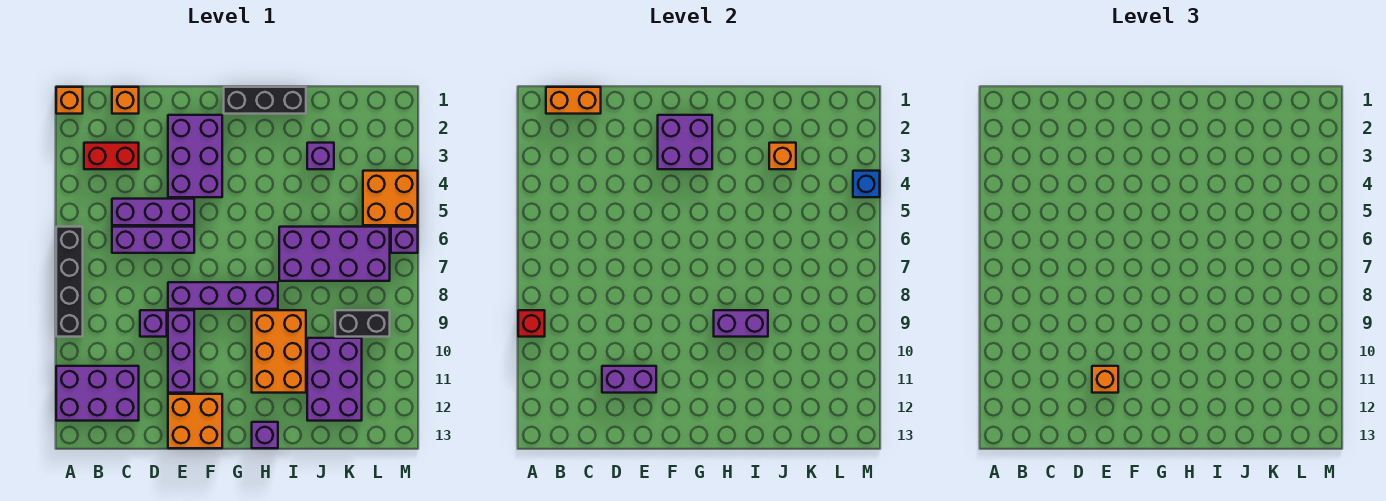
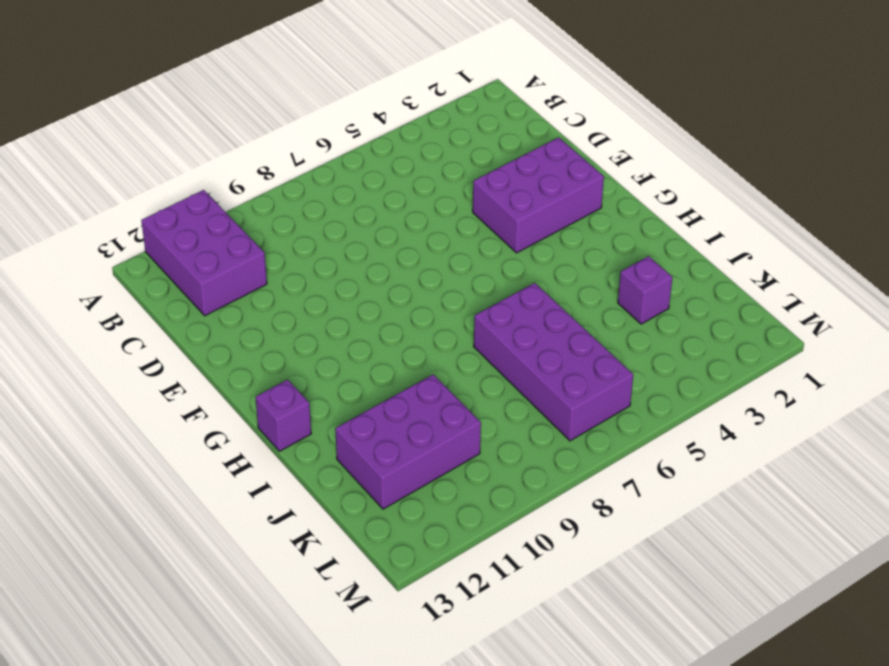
none -> orange 1x1 brick [56,87,83,114]
none -> black 1x4 brick [56,227,83,337]
none -> red 1x2 brick [84,143,139,169]

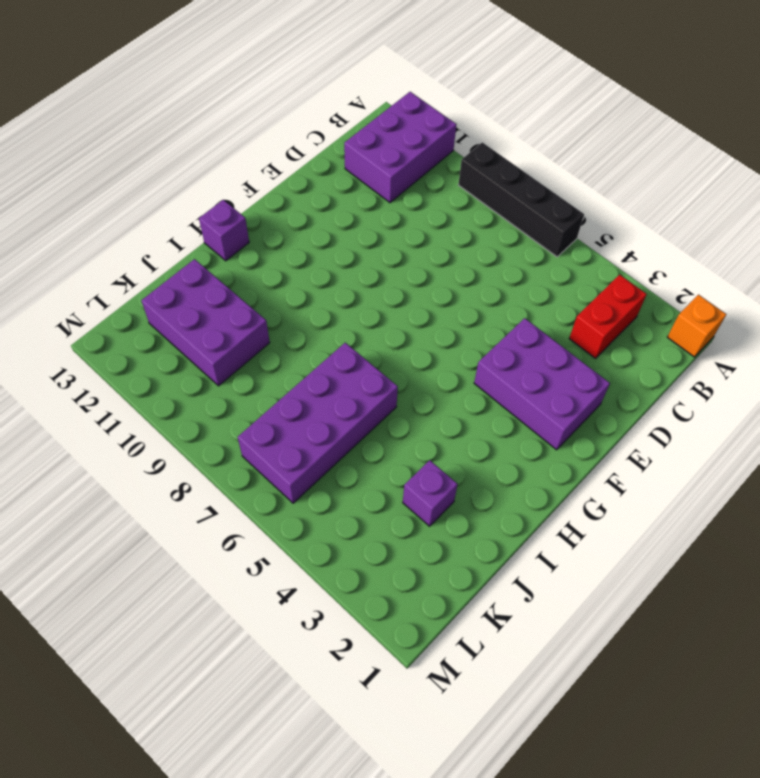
none -> orange 1x1 brick [112,87,139,114]
none -> purple 1x3 brick [112,199,194,225]
none -> purple 1x3 brick [112,227,194,253]

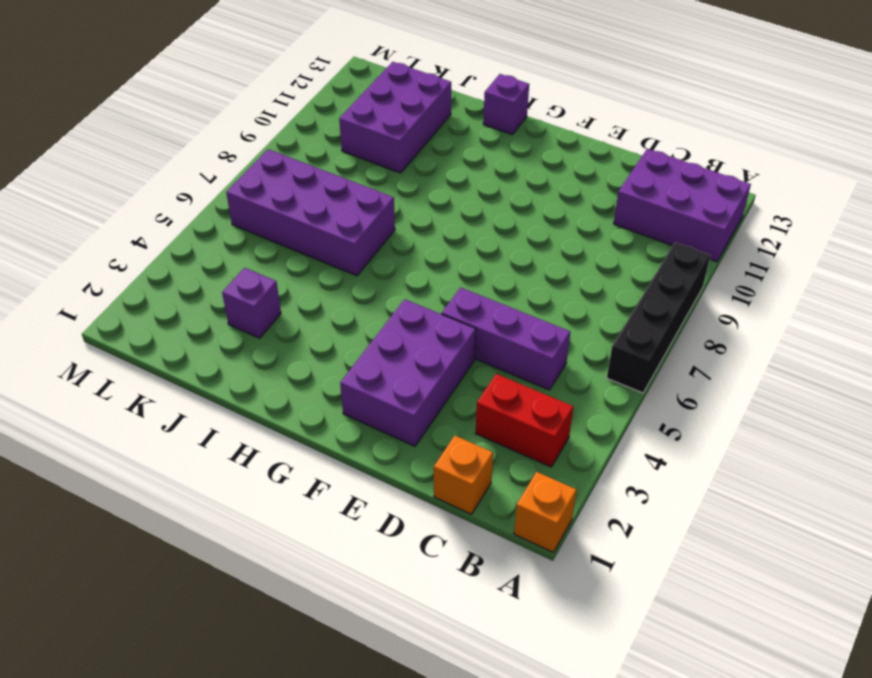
none -> purple 1x3 brick [112,227,194,253]
none -> purple 1x1 brick [140,310,167,337]
none -> purple 1x4 brick [168,282,278,309]

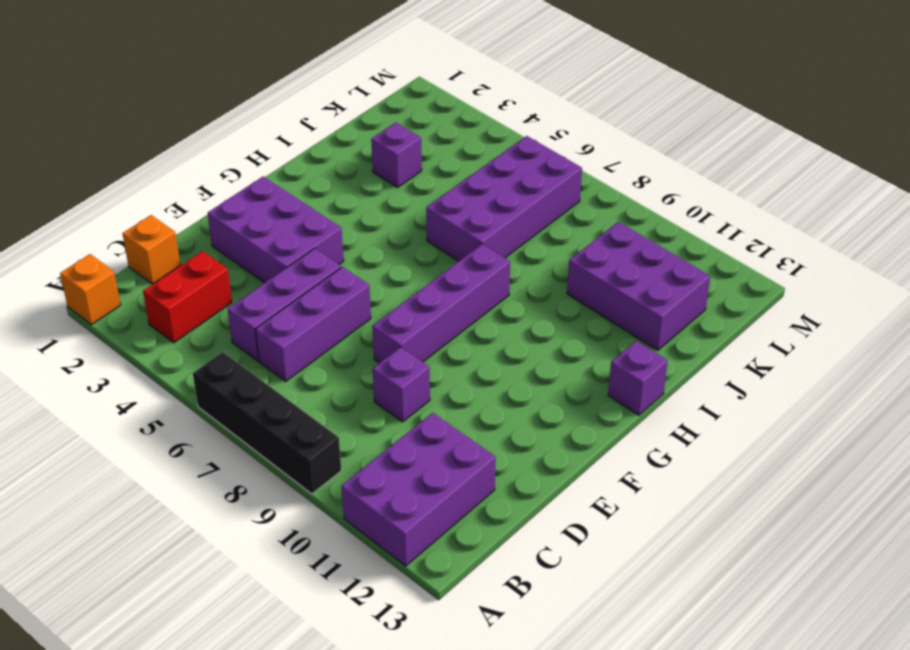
none -> purple 1x3 brick [168,310,194,393]
none -> orange 2x2 brick [168,394,222,448]
none -> black 1x3 brick [224,87,306,114]

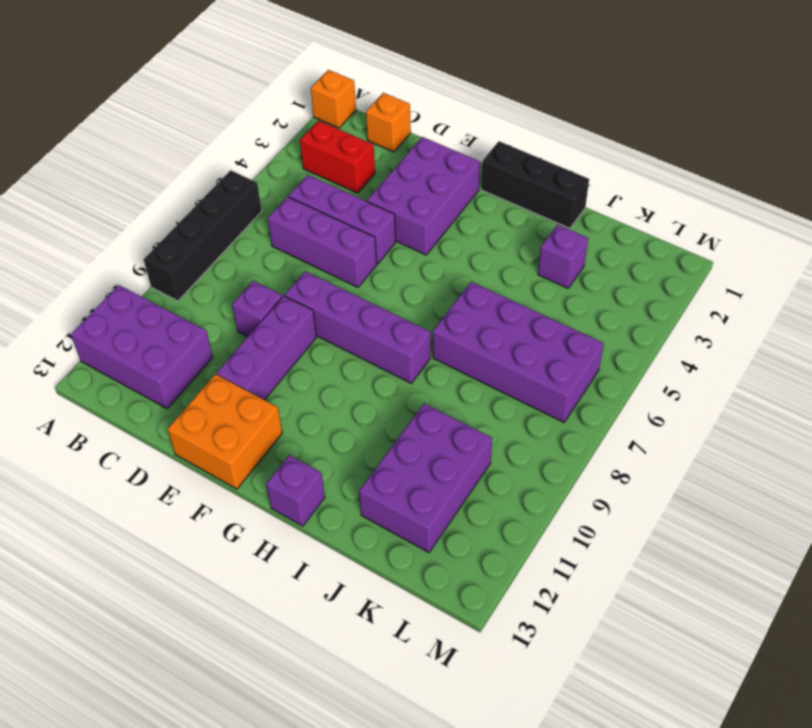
none -> orange 2x3 brick [252,310,306,393]
none -> black 1x2 brick [335,310,390,337]
none -> orange 2x2 brick [363,171,418,225]

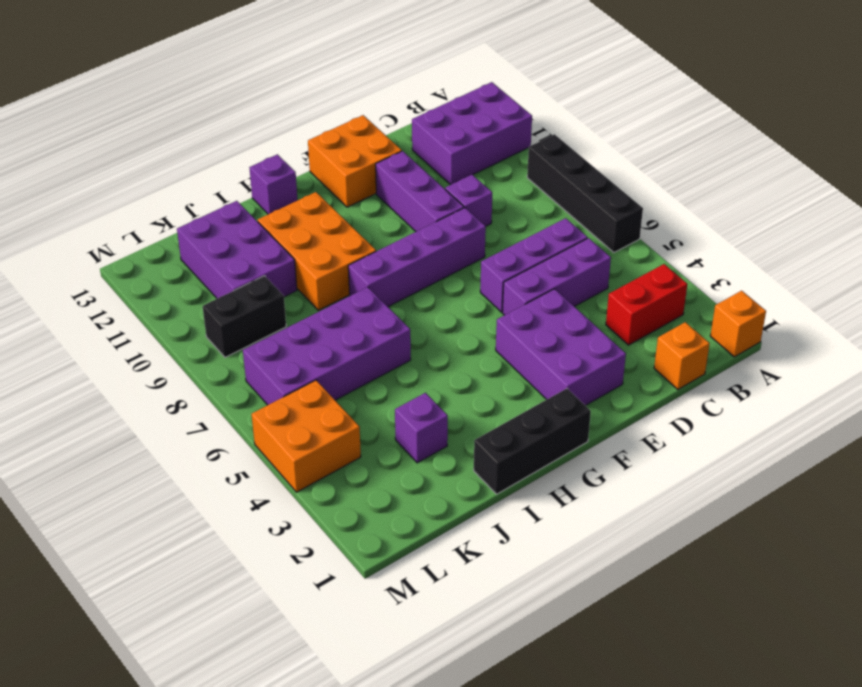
none -> purple 1x1 brick [391,227,418,253]
none -> red 1x1 brick [518,310,545,337]
none -> orange 1x2 brick [546,87,601,114]

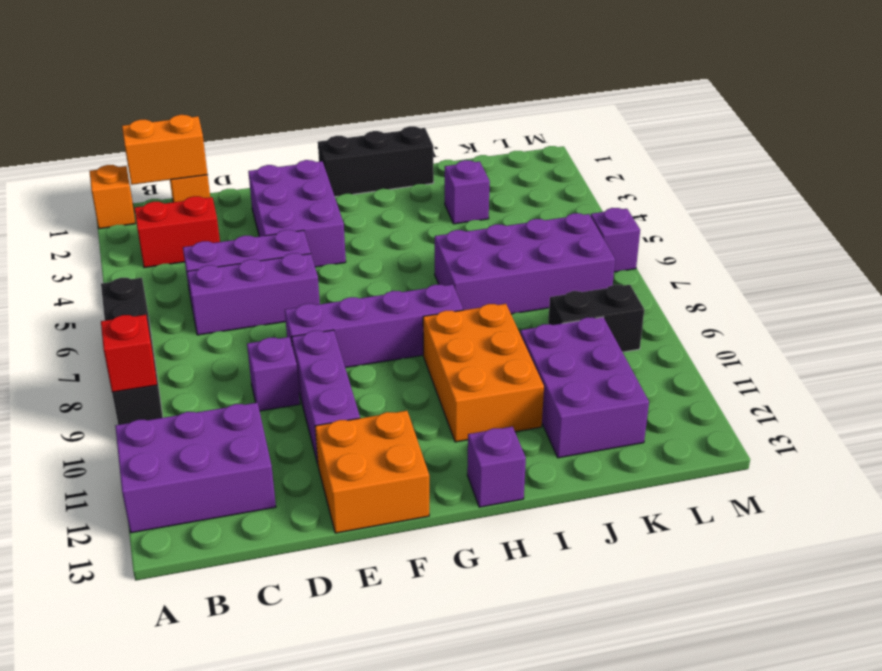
none -> orange 2x2 brick [363,171,418,225]
none -> purple 1x2 brick [602,366,656,393]
none -> purple 2x2 brick [658,115,712,169]

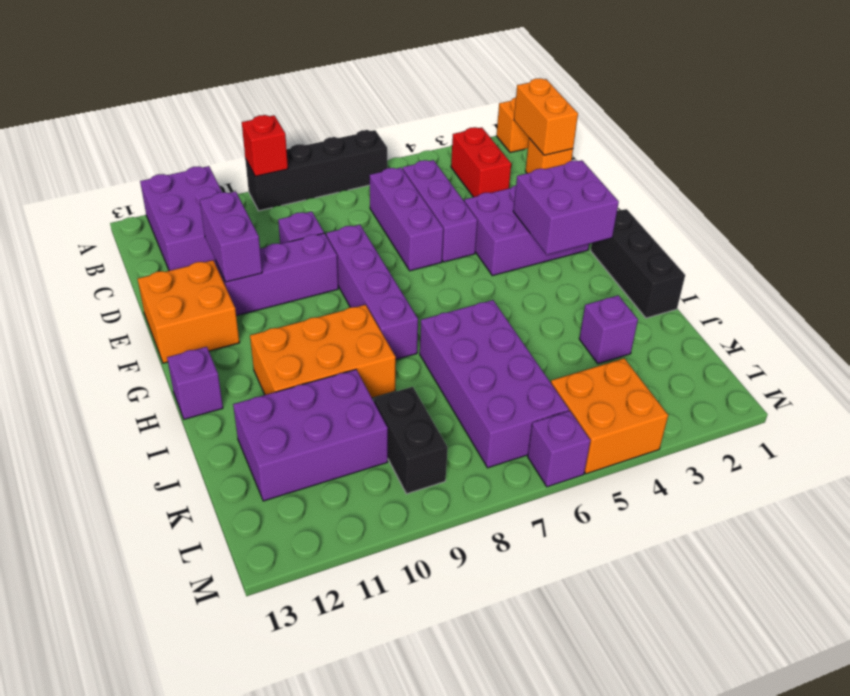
none -> purple 1x2 brick [714,310,768,337]
none -> orange 1x1 brick [769,143,796,169]
none -> blue 1x1 brick [853,171,880,197]

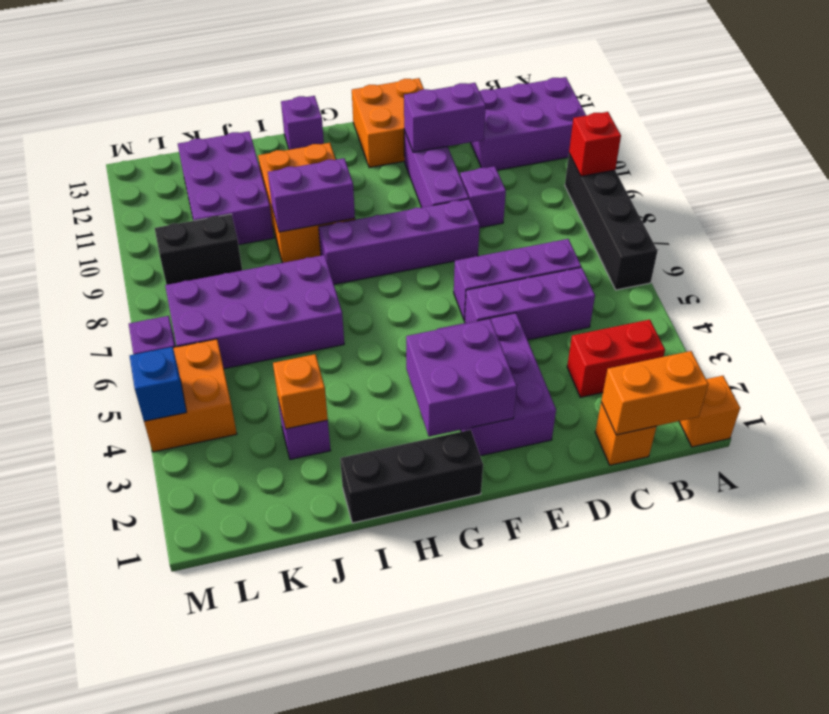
none -> orange 1x1 brick [1092,366,1118,393]

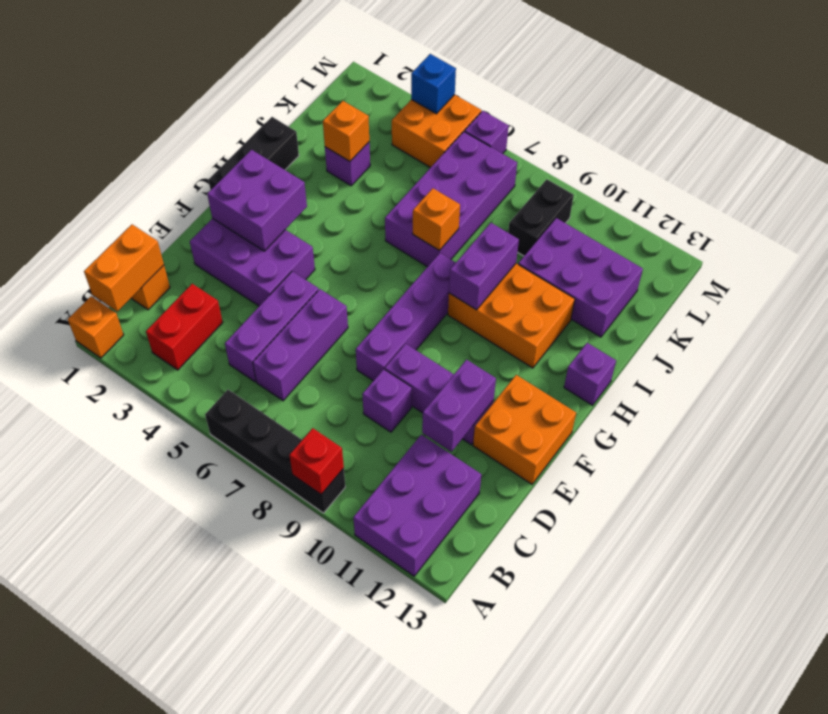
orange 1x1 brick [413,188,460,251] -> orange 1x1 brick moved to [1092,366,1118,393]

